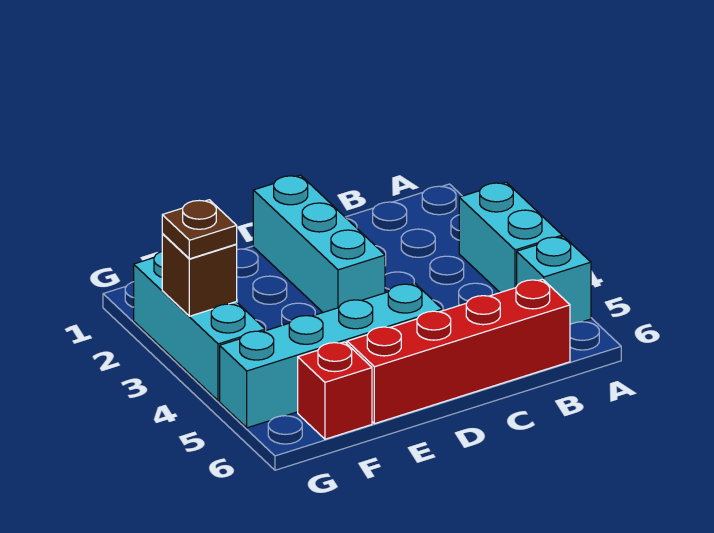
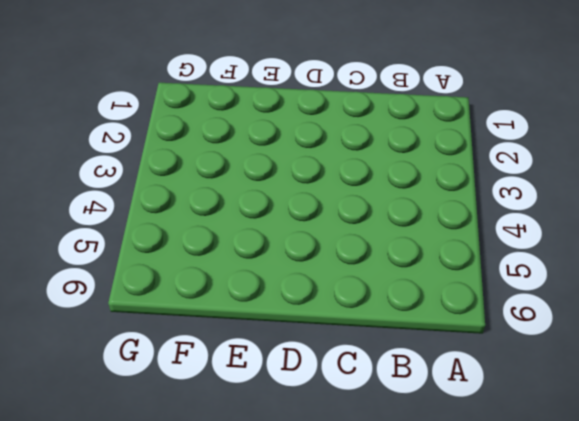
none -> cyan 1x2 brick [459,182,562,293]
none -> cyan 1x1 brick [517,237,591,324]

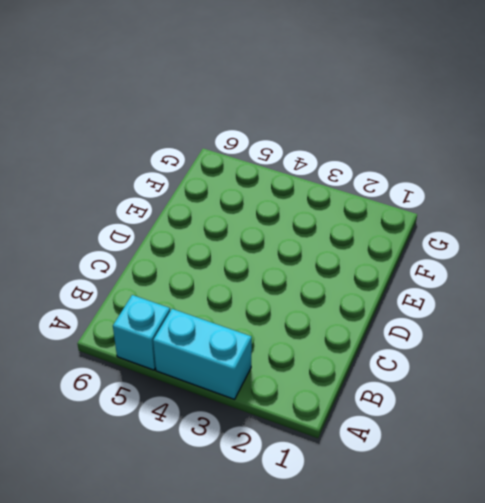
none -> red 1x4 brick [347,279,570,424]
none -> cyan 1x3 brick [253,175,385,312]

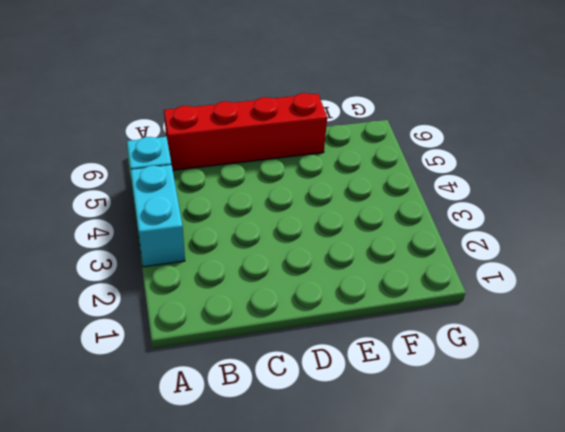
none -> cyan 1x3 brick [253,175,385,312]
none -> cyan 1x4 brick [220,284,442,428]

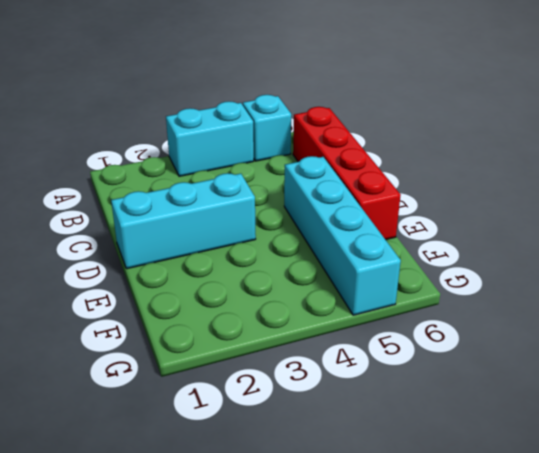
none -> red 1x1 brick [298,342,372,439]
none -> cyan 1x3 brick [134,252,266,401]

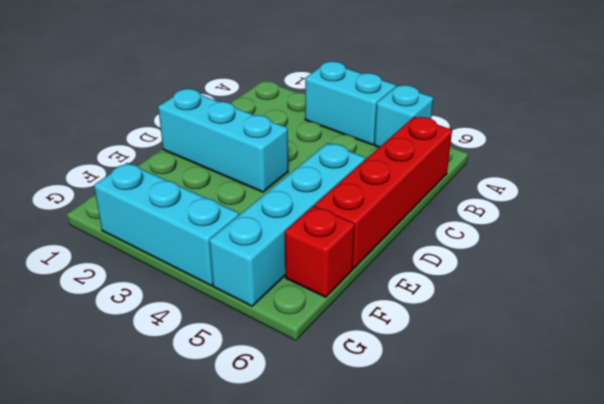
none -> brown 1x1 brick [162,234,237,316]
none -> brown 1x1 plate [162,200,237,259]

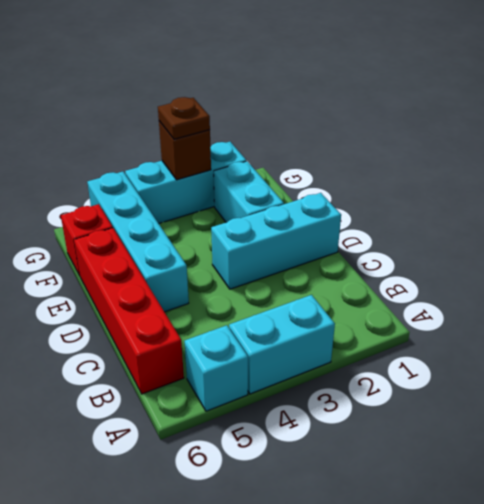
cyan 1x2 brick [214,161,284,222] -> none

